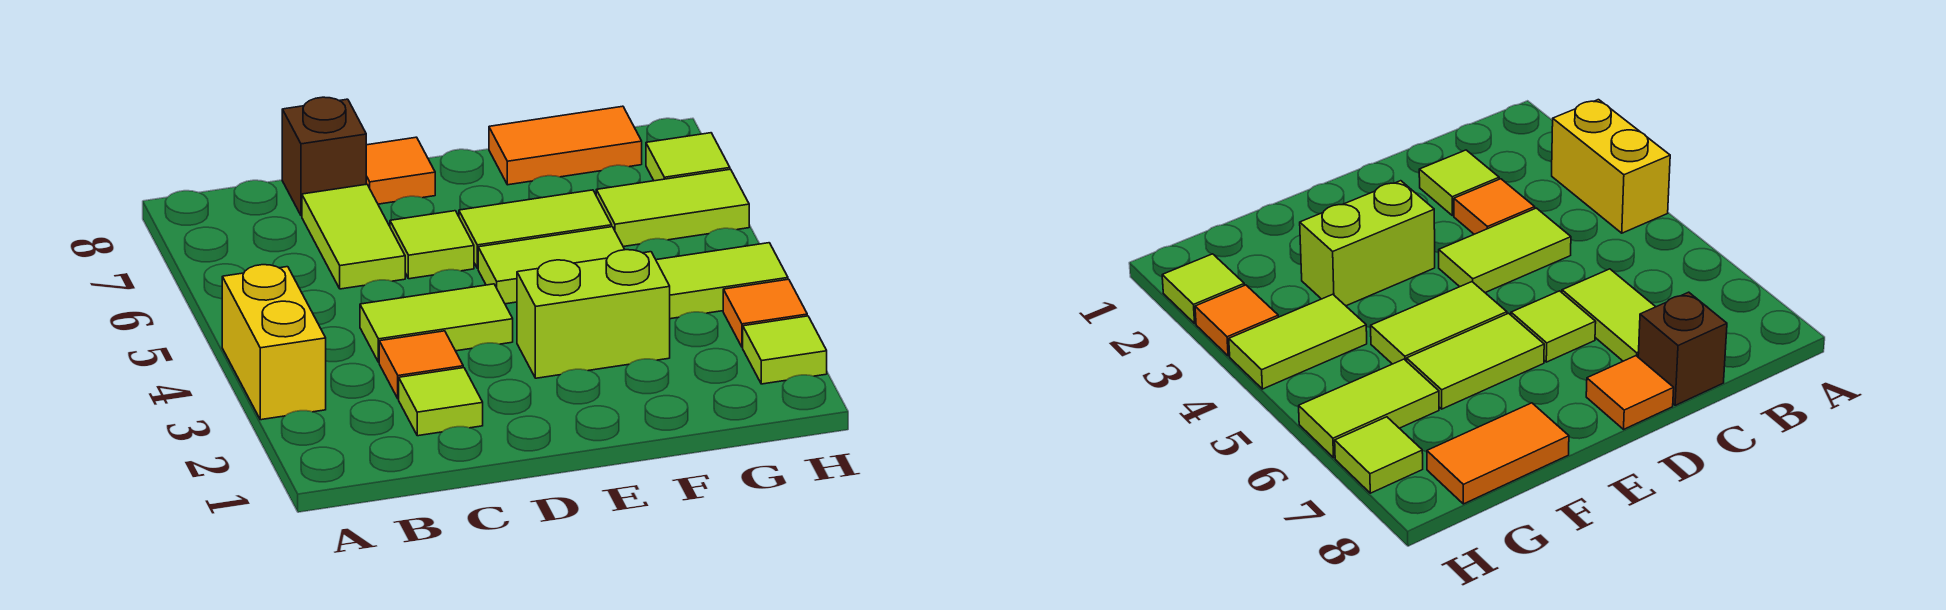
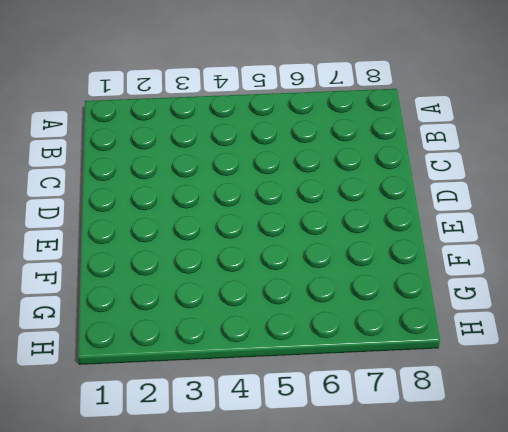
none -> yellow 1x2 brick [222,265,326,420]
none -> lime 1x1 tile [399,368,483,436]
none -> orange 1x1 tile [379,331,463,399]

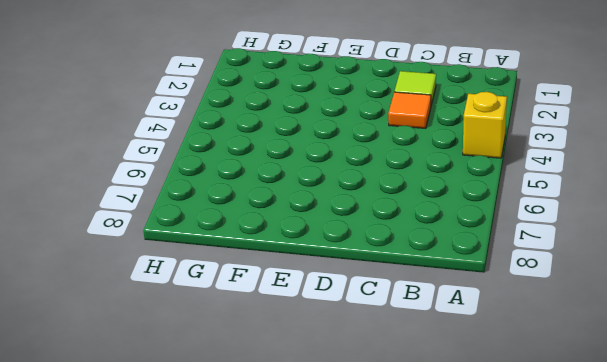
yellow 1x1 brick [463,92,507,158] -> yellow 1x2 brick [222,265,326,420]
none -> lime 1x2 tile [360,284,513,362]
none -> lime 1x2 tile [302,184,405,289]
none -> brown 1x1 brick [282,97,366,216]

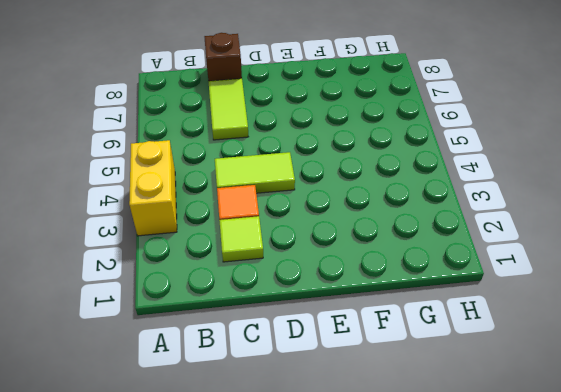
none -> lime 1x1 tile [390,211,474,279]
none -> orange 1x1 tile [366,137,435,204]
none -> lime 1x2 brick [517,250,670,378]

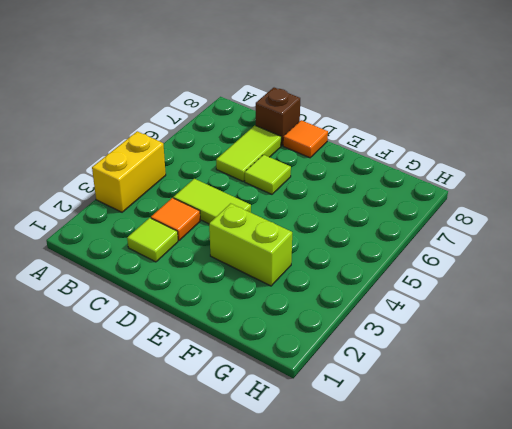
none -> lime 1x2 tile [478,227,625,304]
none -> lime 1x2 tile [459,190,612,268]
none -> orange 1x2 tile [489,106,642,185]

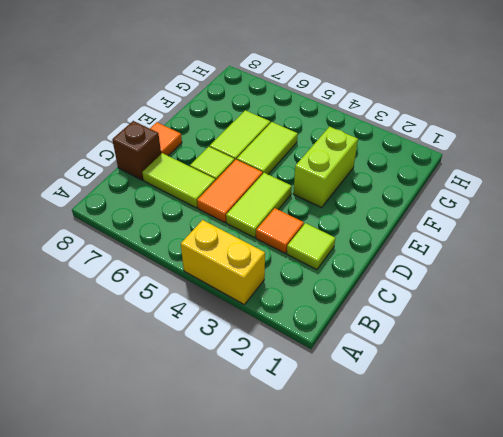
orange 1x2 tile [197,159,263,222] -> orange 1x2 tile moved to [489,106,642,185]
none -> lime 1x2 tile [656,243,788,319]
none -> lime 1x2 tile [596,169,749,247]
none -> lime 1x1 tile [743,316,827,384]

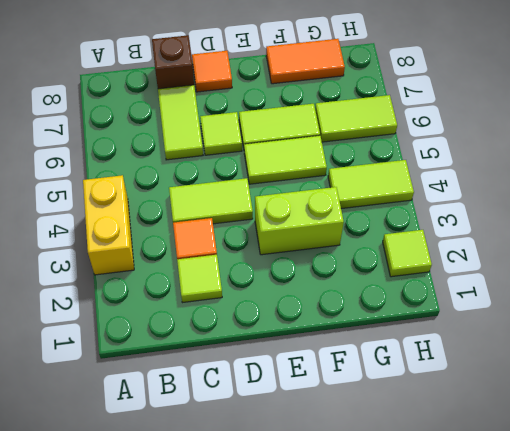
none -> orange 1x1 tile [723,279,807,347]
none -> lime 1x1 tile [646,133,730,181]

